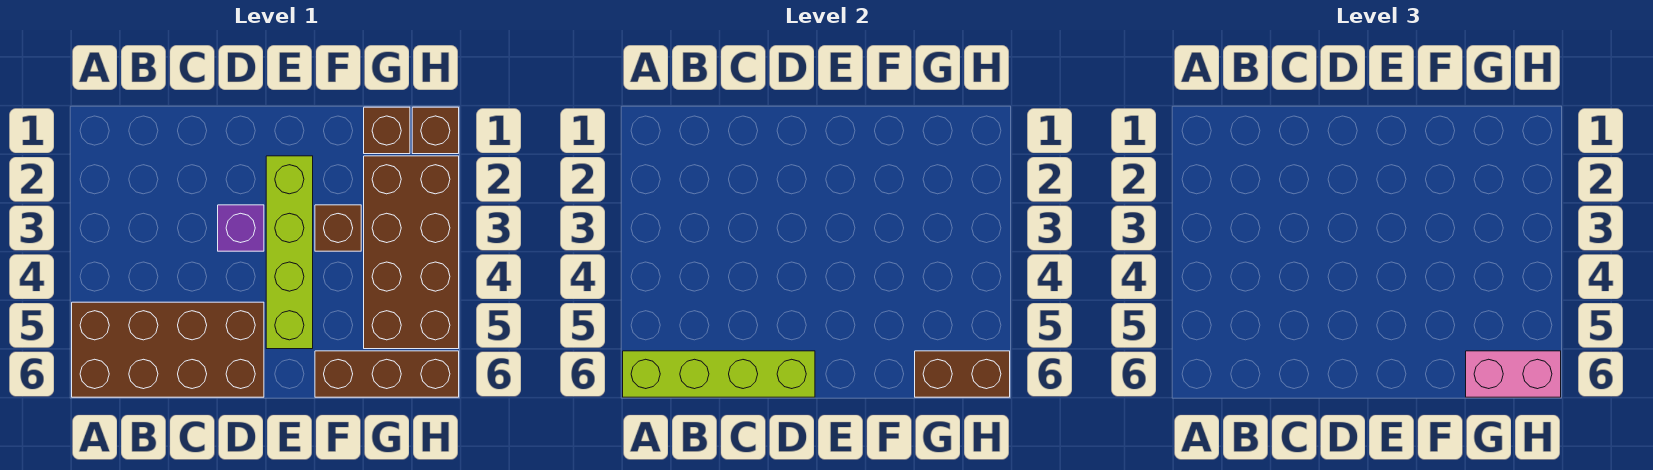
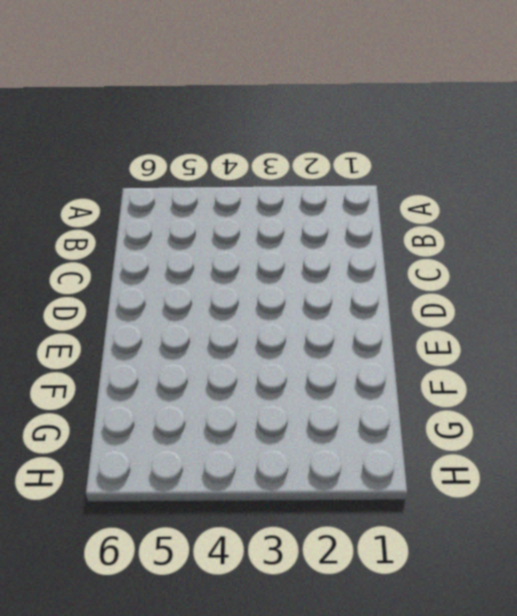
none -> brown 2x4 brick [72,302,264,397]
none -> purple 1x1 brick [218,205,264,251]

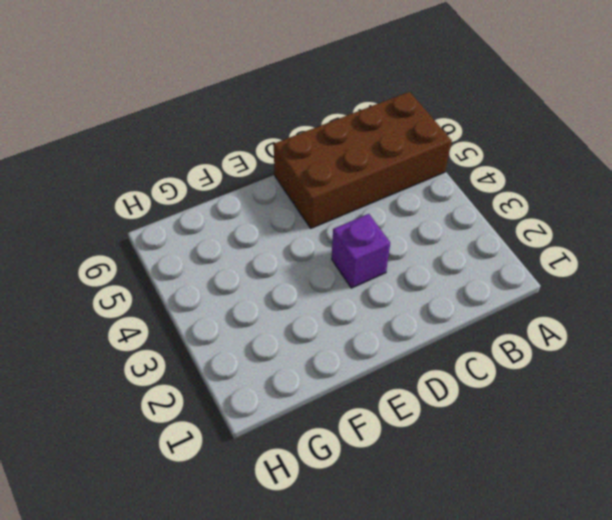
none -> lime 1x4 brick [266,156,313,349]
none -> brown 1x1 brick [315,205,361,251]

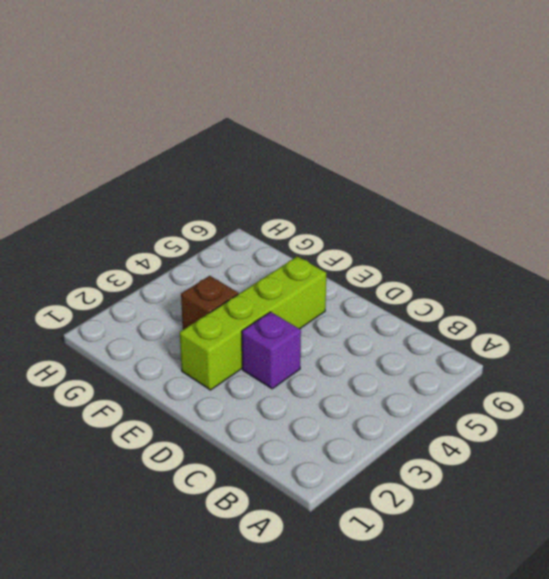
none -> brown 2x4 brick [72,302,264,397]
none -> brown 1x3 brick [315,351,459,397]

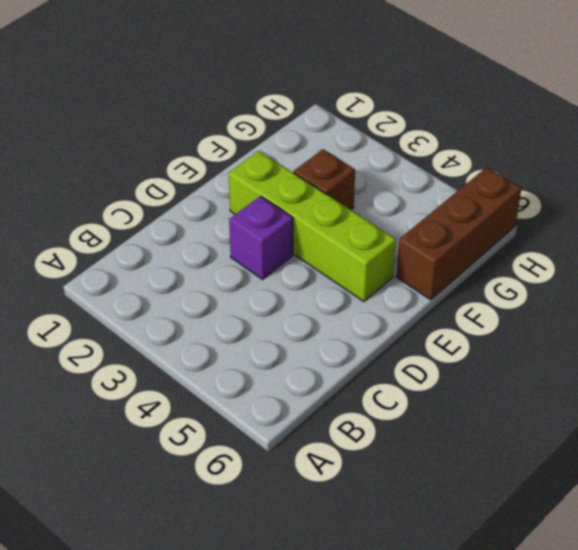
none -> brown 2x4 brick [72,302,264,397]
none -> brown 1x1 brick [364,107,410,154]

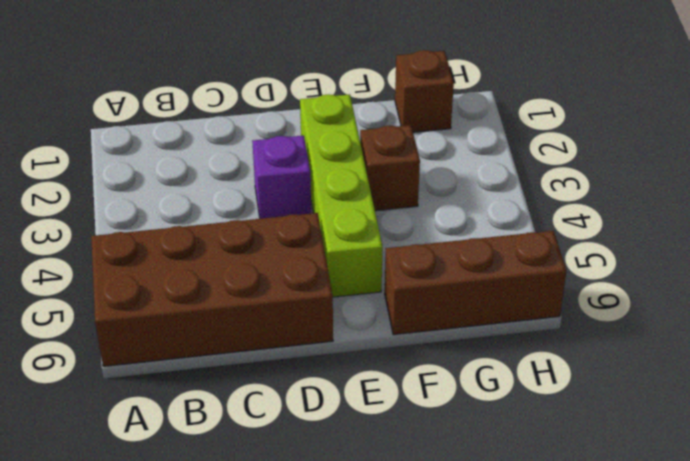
none -> brown 2x4 brick [364,156,459,349]
none -> brown 1x1 brick [412,107,459,154]

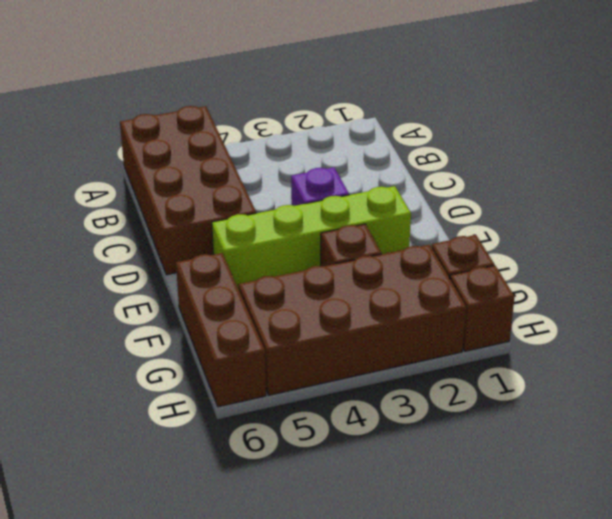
none -> lime 1x4 brick [623,351,815,397]
none -> brown 1x2 brick [915,351,1010,397]

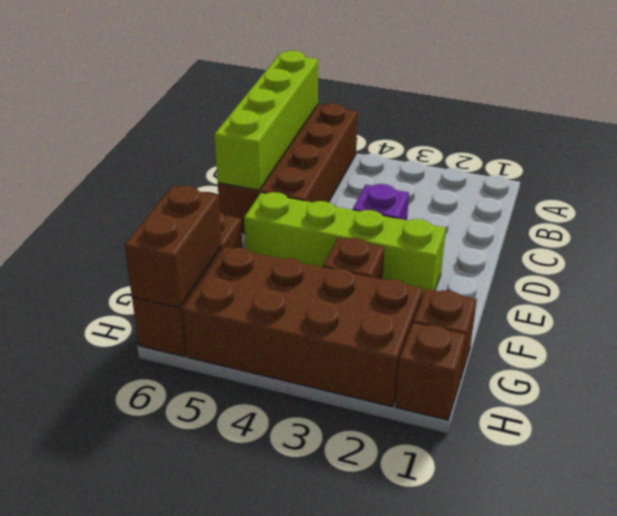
none -> pink 1x2 brick [1466,351,1561,397]

